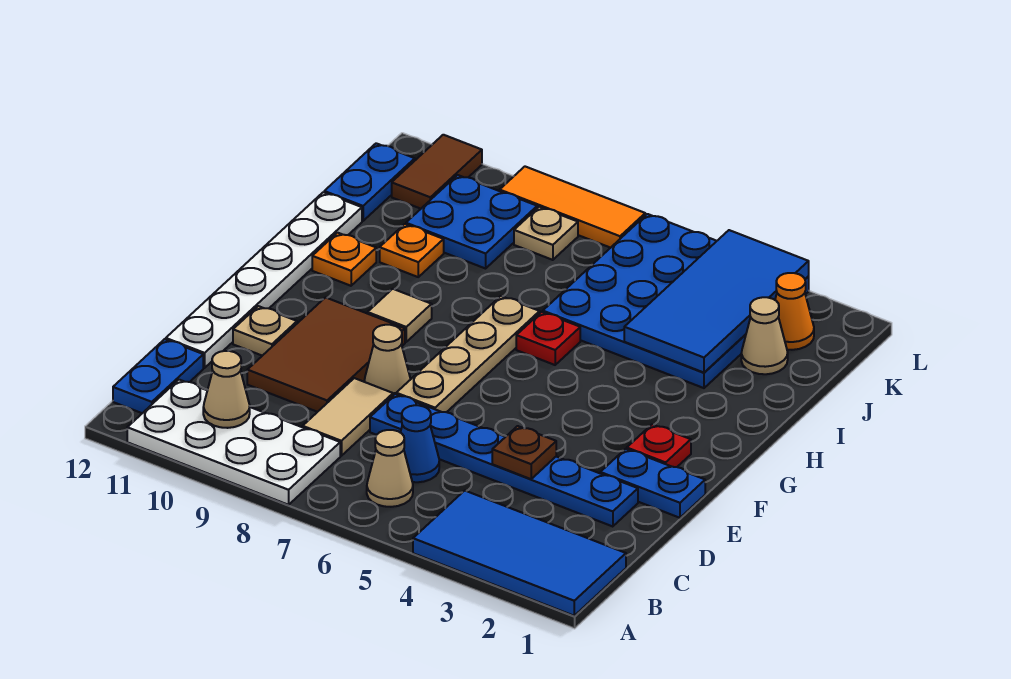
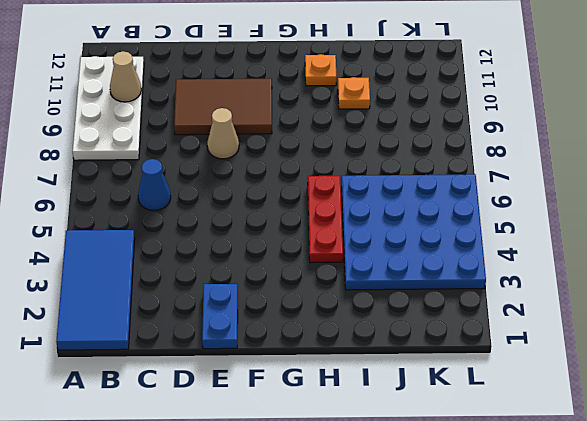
red 1x3 plate [308,176,343,263] -> red 1x1 plate [516,312,580,365]
none -> tan 1x1 cone [367,430,413,507]
none -> blue 1x2 plate [113,339,203,413]
none -> tan 1x2 tile [303,378,393,456]

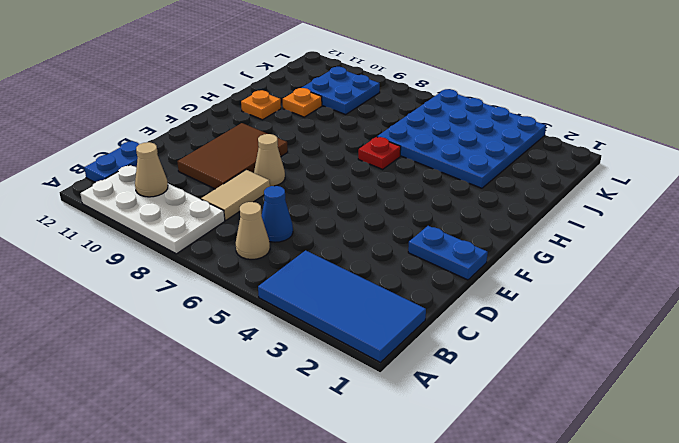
none -> blue 1x6 plate [370,394,638,527]
none -> white 1x6 plate [166,192,362,368]
none -> tan 1x4 plate [396,296,540,412]

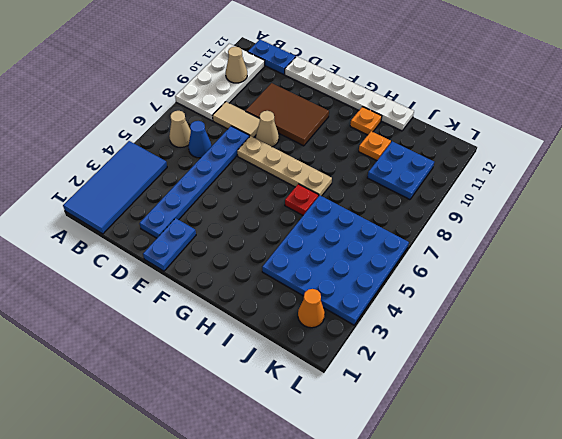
none -> tan 1x1 plate [233,306,297,356]
none -> red 1x1 plate [627,424,691,467]
none -> tan 1x1 tile [368,289,432,342]

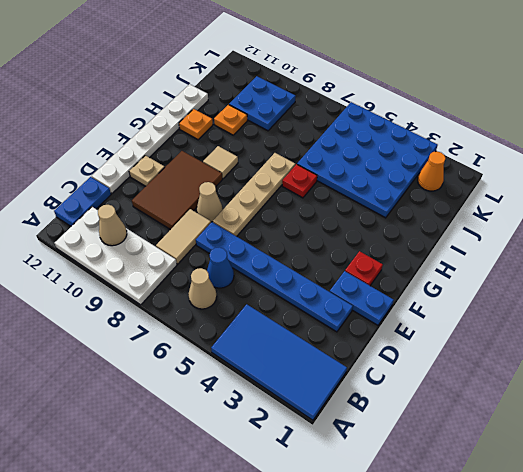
none -> tan 1x1 cone [741,297,788,374]
none -> blue 1x2 plate [324,143,415,221]
none -> tan 1x1 plate [514,207,578,260]

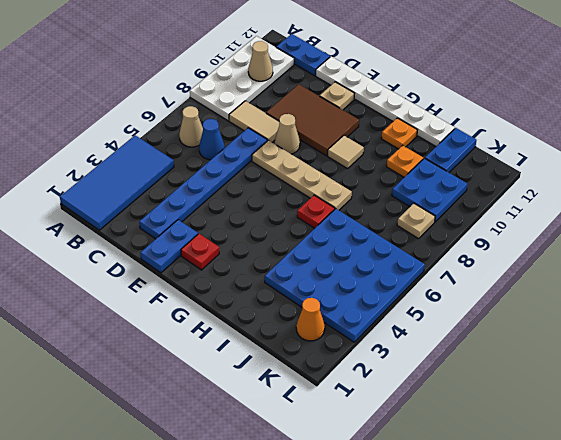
blue 1x2 plate [425,128,477,172] -> blue 1x2 plate turned to [324,143,415,221]
none -> tan 1x1 cone [741,297,788,374]
none -> brown 1x2 tile [392,135,482,209]
none -> orange 1x3 tile [500,167,645,248]

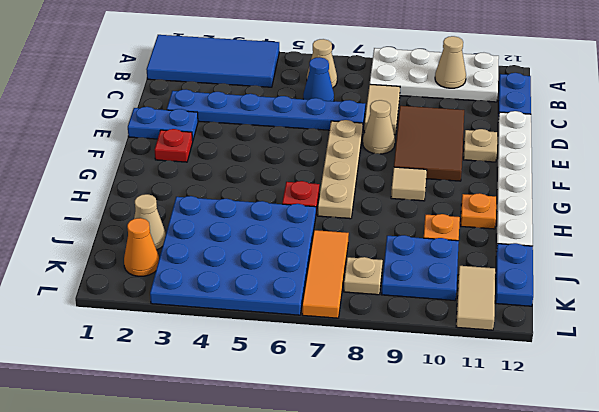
orange 1x3 tile [302,230,349,318] -> orange 1x3 tile turned to [500,167,645,248]
tan 1x2 tile [456,266,495,330] -> brown 1x2 tile [392,135,482,209]
none -> brown 1x1 plate [492,426,556,479]
none -> blue 2x4 tile [624,230,809,373]

